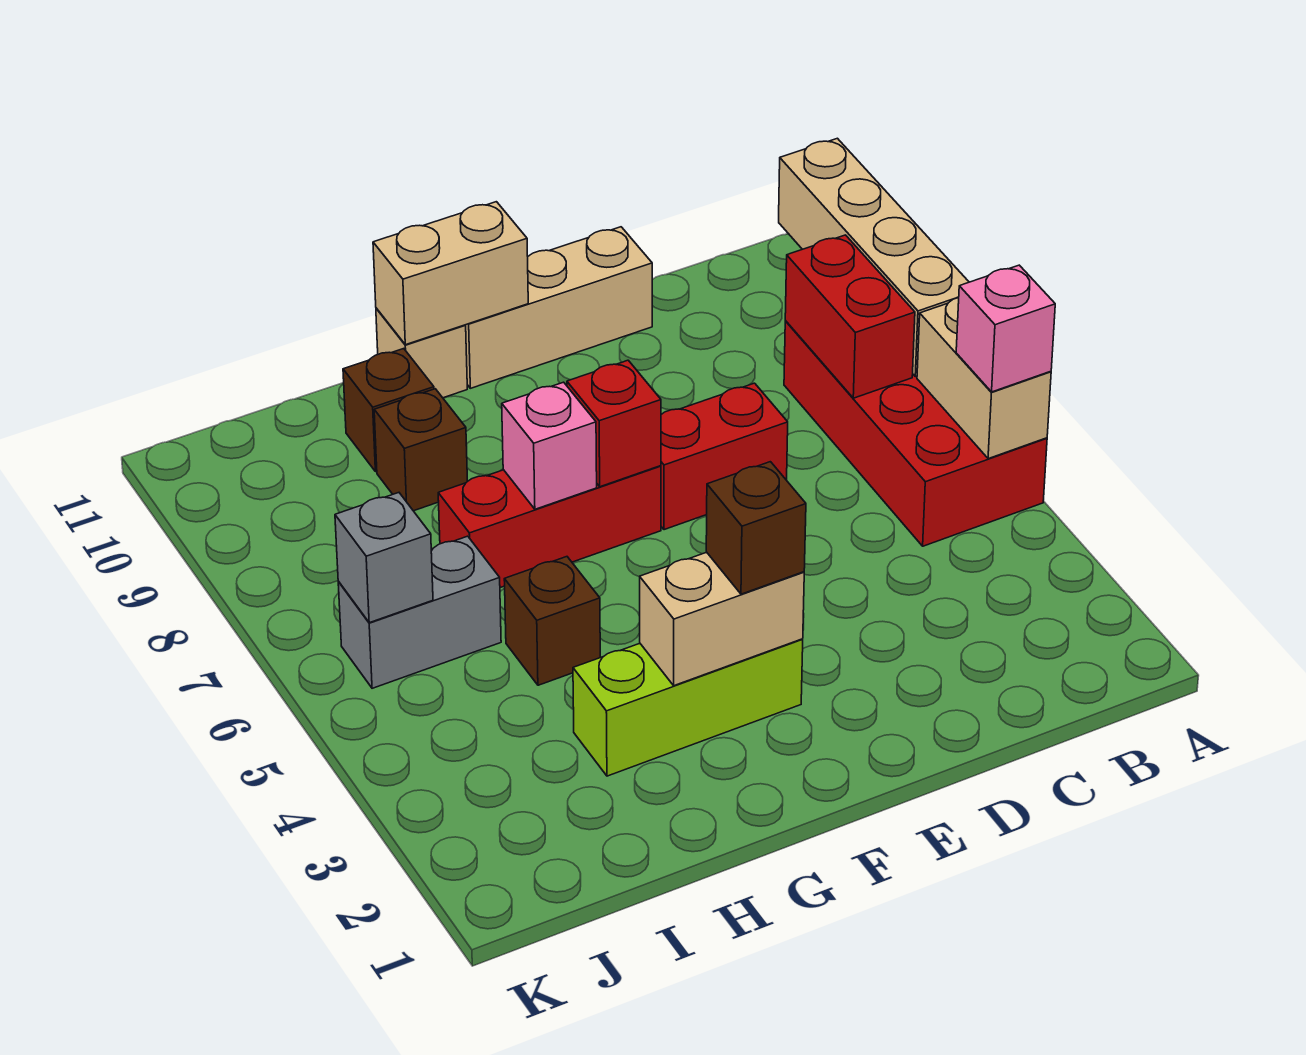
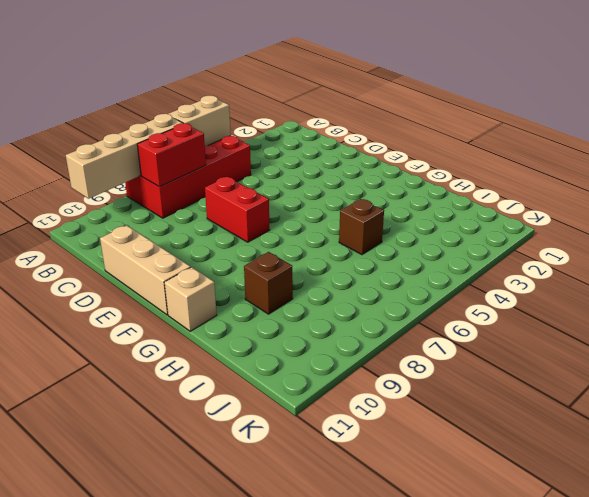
none -> lime 1x3 brick [573,639,803,776]
none -> red 1x3 brick [438,466,661,588]
none -> brown 1x1 brick [343,349,434,472]

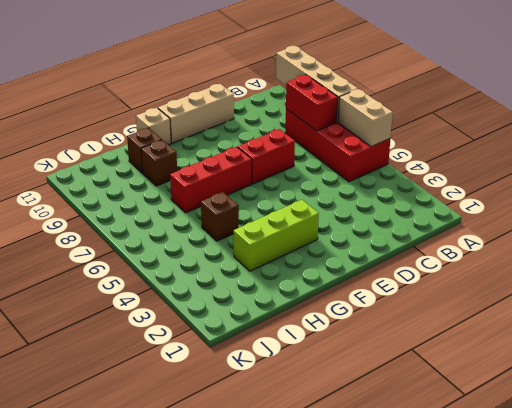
none -> grey 1x2 brick [338,536,501,688]
none -> tan 1x2 brick [640,552,804,686]
none -> red 1x1 brick [567,360,661,487]

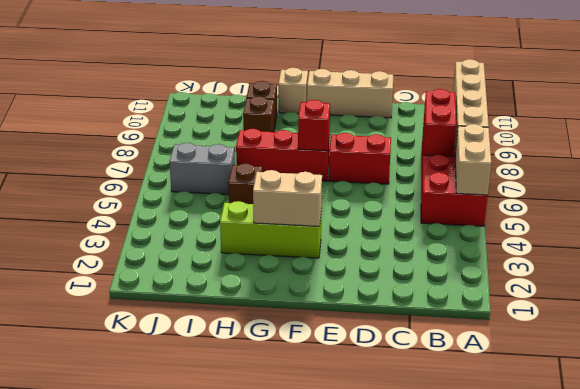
none -> tan 1x2 brick [373,202,528,345]
none -> pink 1x1 brick [502,382,597,509]
none -> grey 1x1 brick [335,493,433,623]

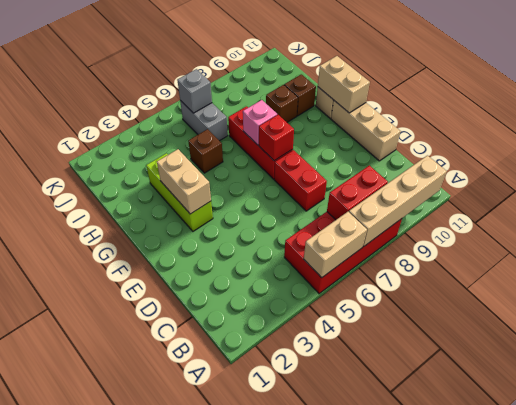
none -> pink 1x1 brick [956,265,1055,392]
none -> brown 1x1 brick [706,462,806,594]

